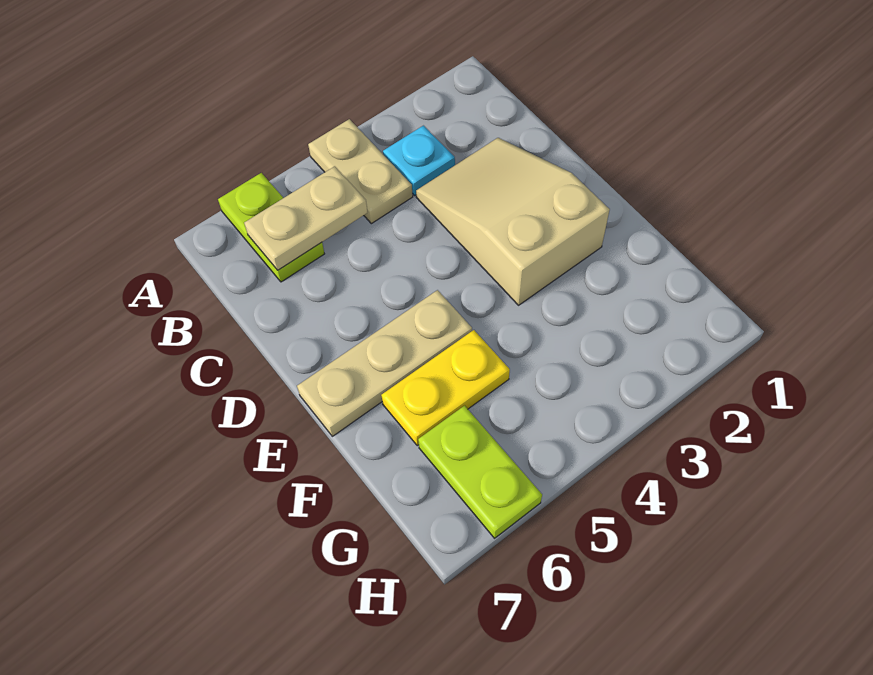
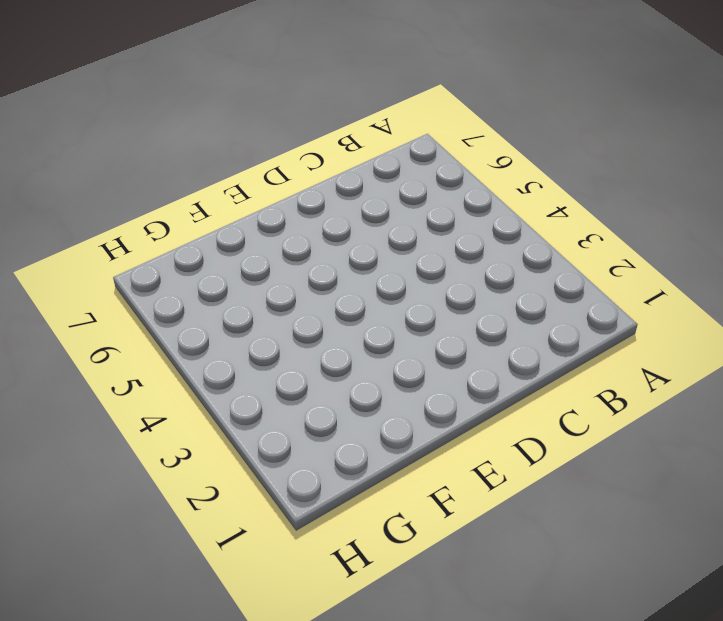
none -> tan 1x2 plate [308,119,413,224]
none -> lime 1x2 plate [218,173,324,282]

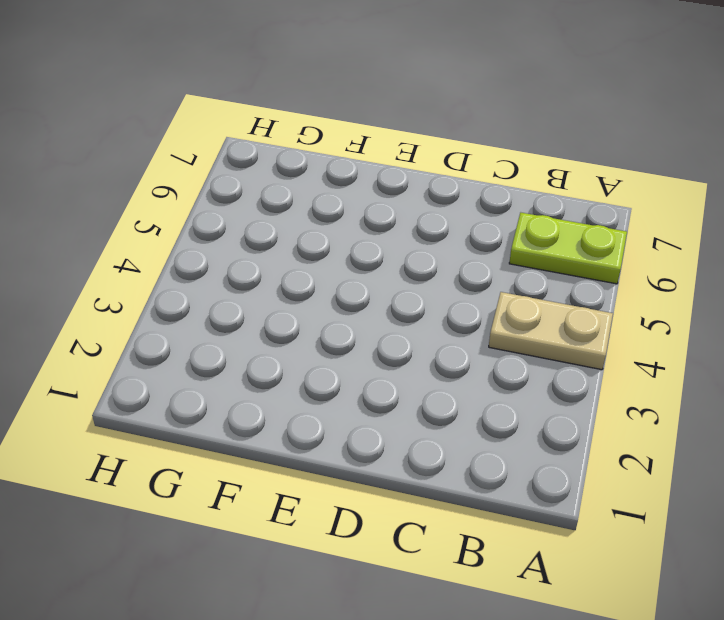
none -> cyan 1x1 plate [383,126,455,195]
none -> tan 2x3 slope [416,138,610,305]

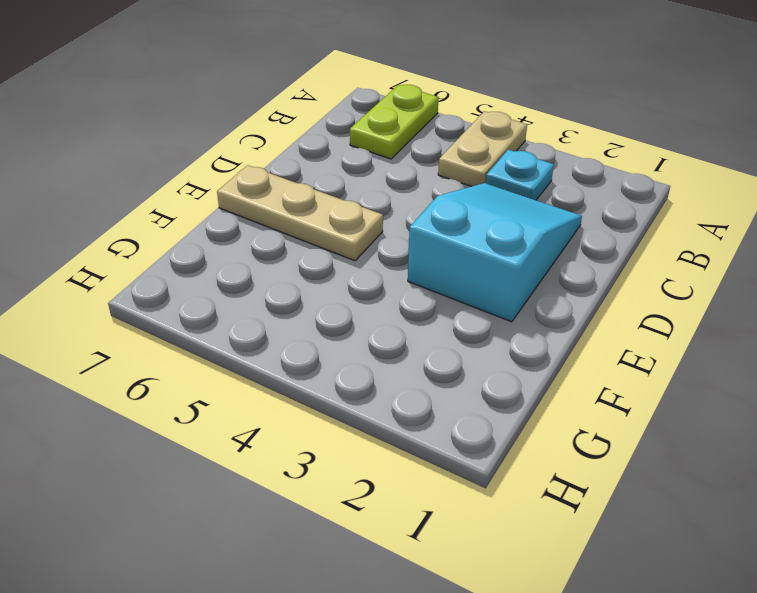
cyan 2x3 slope [408,183,582,322] -> tan 2x3 slope [416,138,610,305]
none -> yellow 1x2 plate [381,330,510,446]
none -> lime 1x2 plate [418,406,542,538]

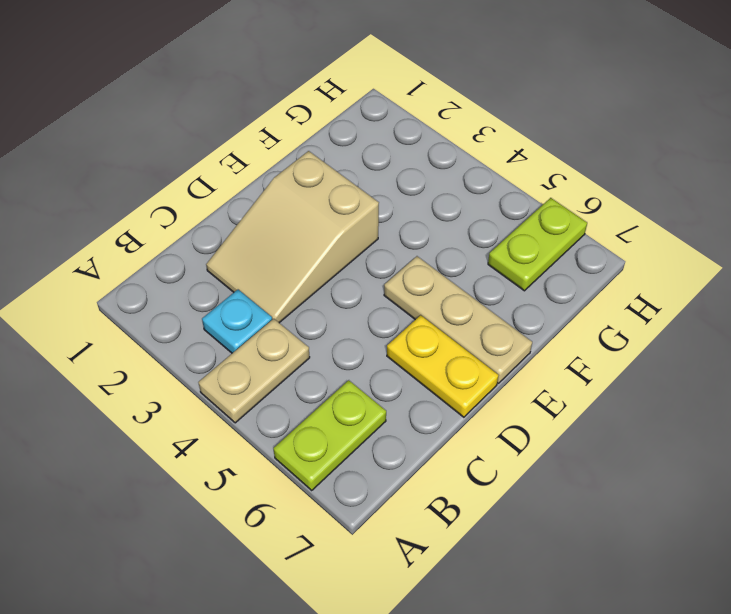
yellow 1x2 plate [387,315,499,417] -> yellow 1x2 plate moved to [381,330,510,446]
none -> tan 1x2 plate [244,166,368,270]

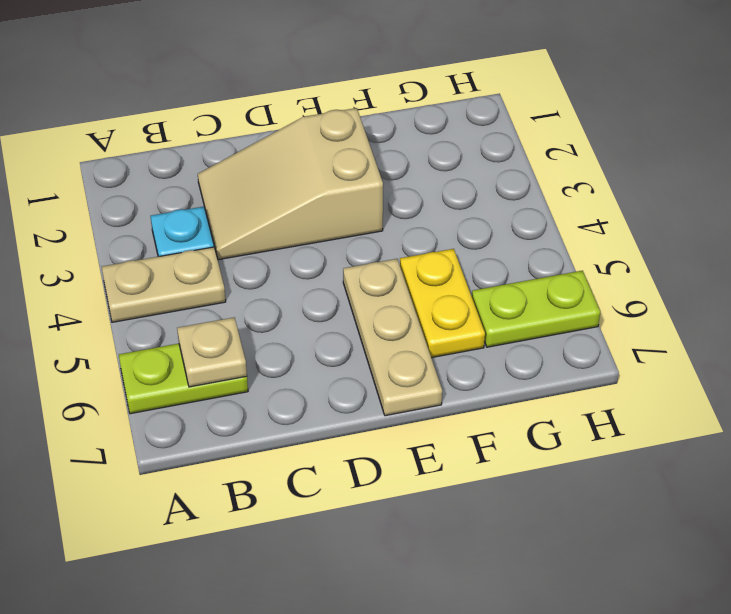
tan 1x1 plate [177,318,247,387] -> tan 1x2 plate [244,166,368,270]

